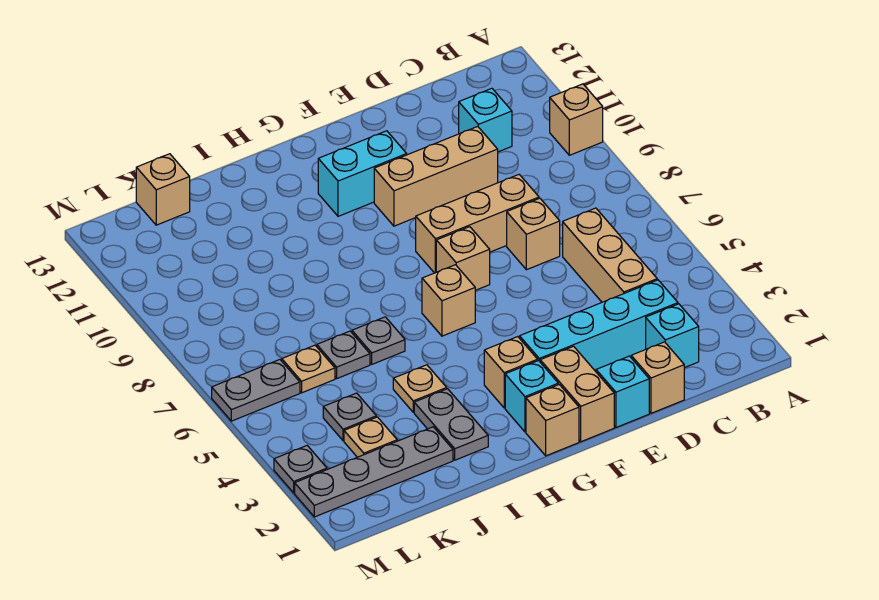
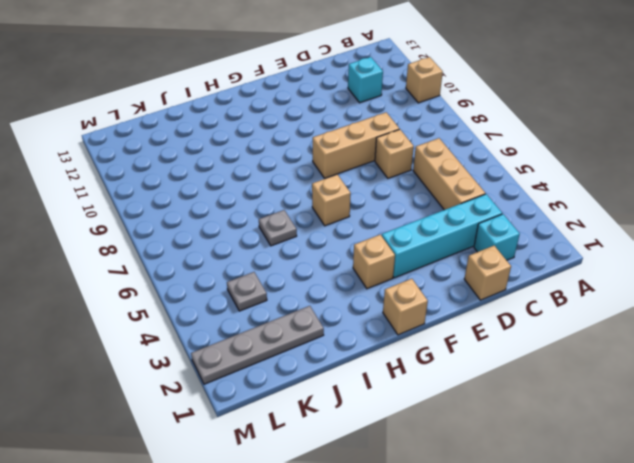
none -> tan 1x3 brick [374,126,498,226]
none -> cyan 1x1 brick [596,356,649,427]
none -> tan 1x2 brick [540,346,614,442]

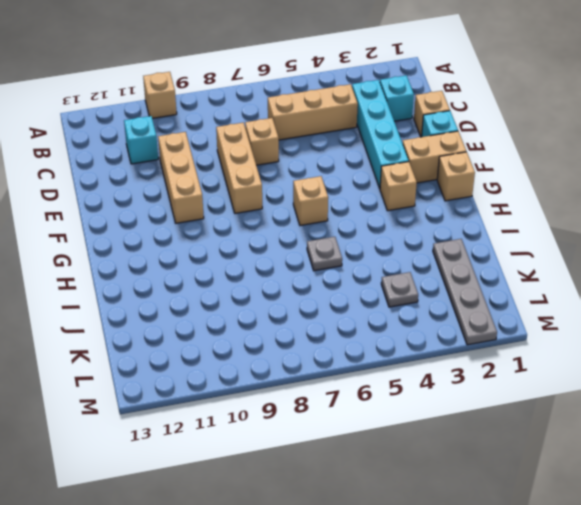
none -> tan 1x1 brick [436,227,490,290]
none -> cyan 1x2 brick [318,131,407,216]
none -> cyan 1x1 brick [505,361,558,432]

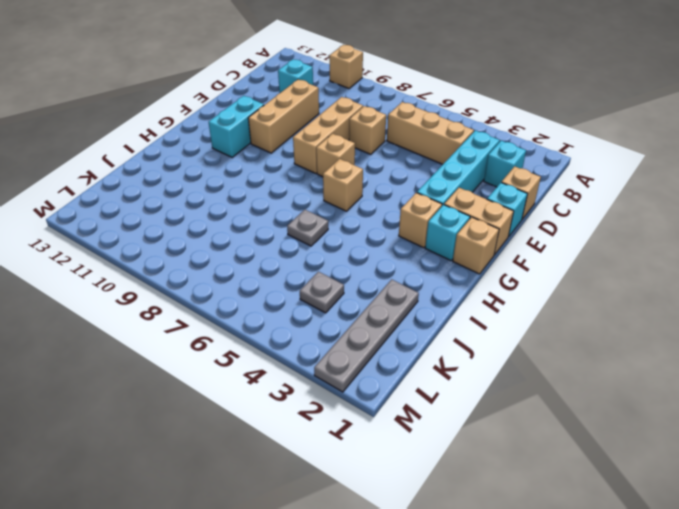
none -> grey 1x2 plate [414,389,488,460]
none -> tan 1x1 plate [393,365,447,412]
none -> grey 1x1 plate [317,331,370,378]

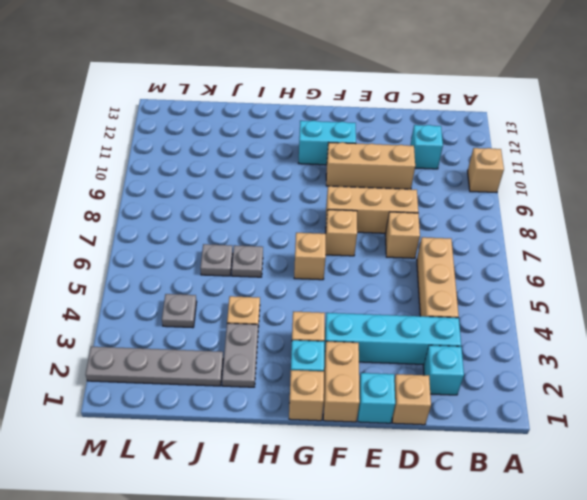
none -> tan 1x1 plate [344,417,397,457]
none -> tan 1x1 plate [282,345,335,393]
none -> tan 1x1 brick [136,154,190,225]

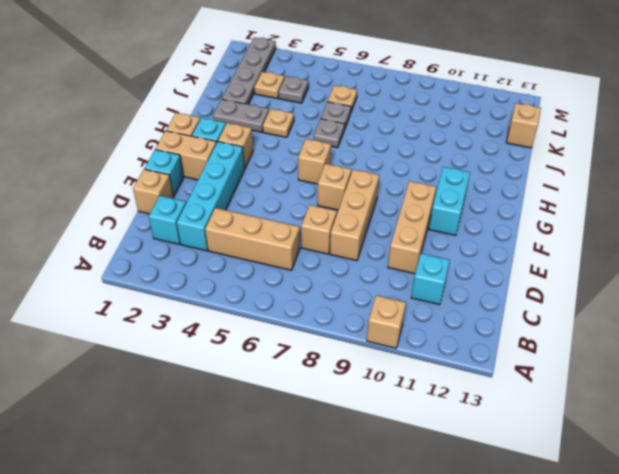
none -> grey 1x2 plate [212,360,300,421]
none -> grey 1x1 plate [274,446,327,493]

